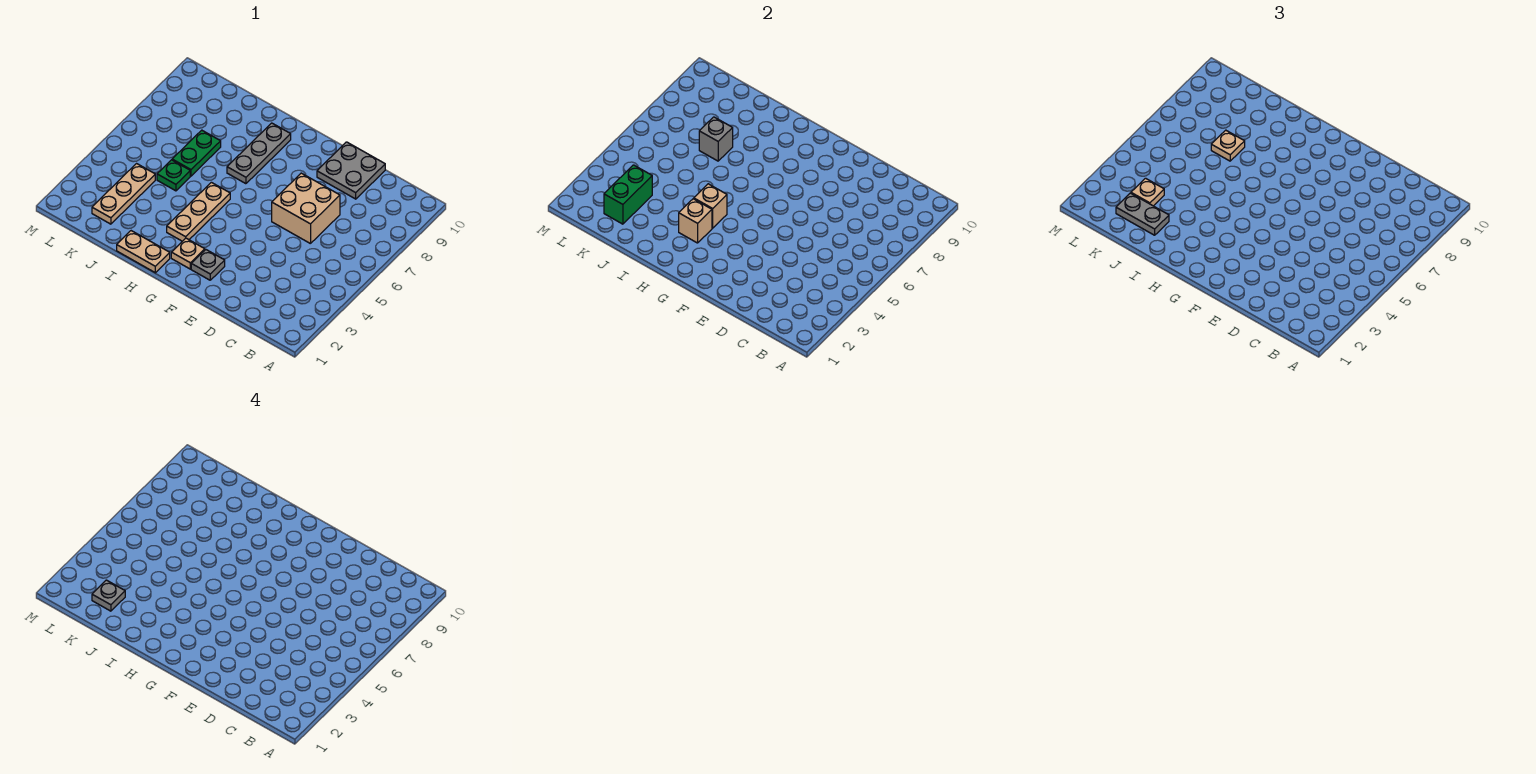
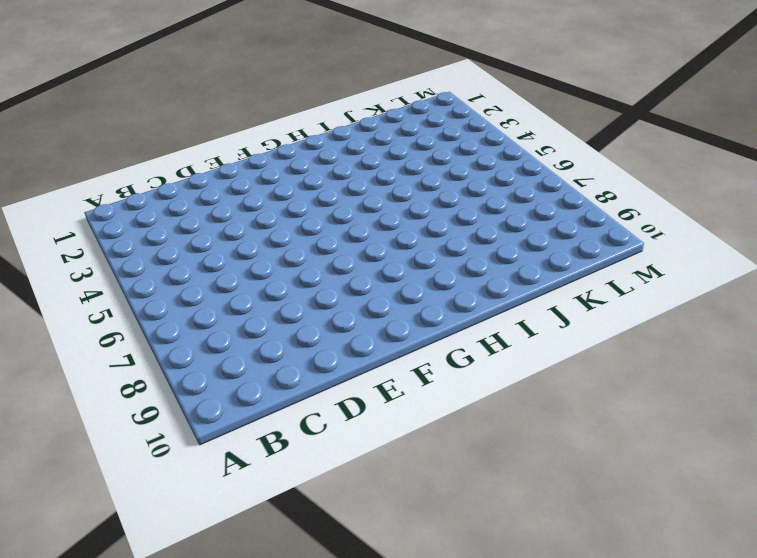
none -> tan 2x2 brick [272,173,340,244]
none -> grey 2x2 plate [317,142,385,199]
none -> grey 1x1 plate [191,250,225,280]

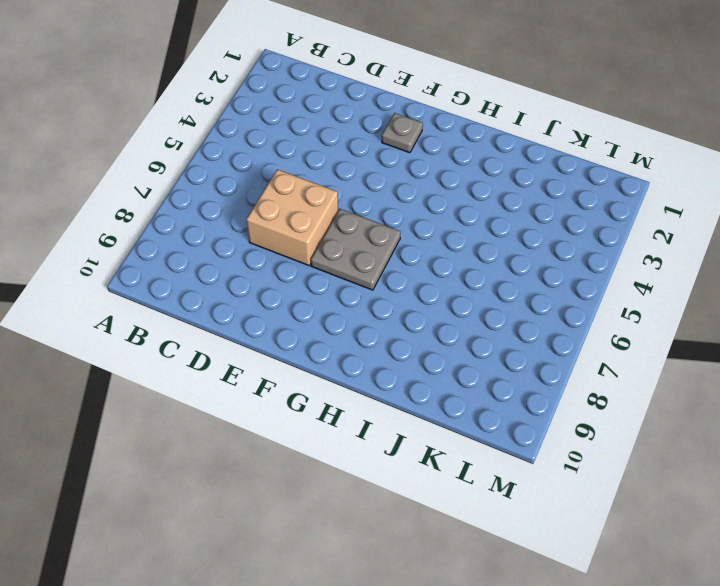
grey 2x2 plate [311,209,401,290] -> grey 2x2 plate moved to [317,142,385,199]
none -> tan 1x1 plate [171,238,205,269]
none -> tan 1x2 plate [117,231,170,273]
none -> tan 1x3 plate [167,182,230,241]

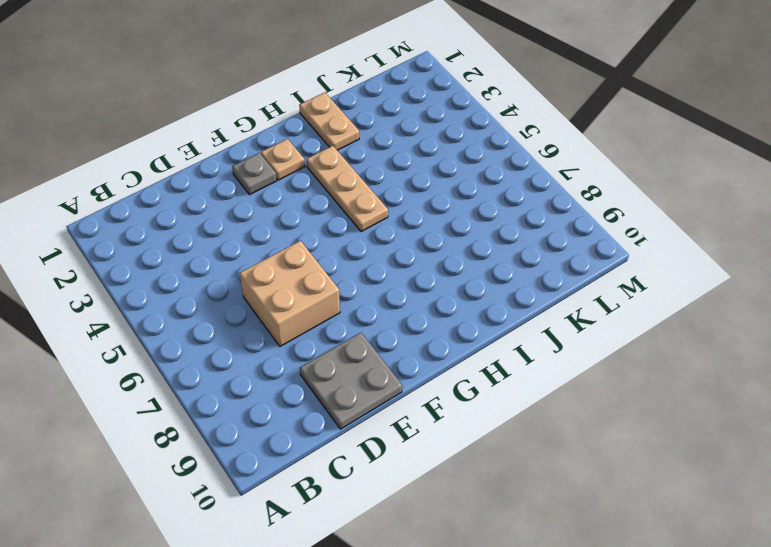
tan 1x2 plate [299,92,359,150] -> tan 1x2 plate turned to [117,231,170,273]
none -> grey 1x3 plate [227,123,291,184]
none -> green 1x1 plate [157,160,190,191]
none -> green 1x2 plate [172,130,221,176]

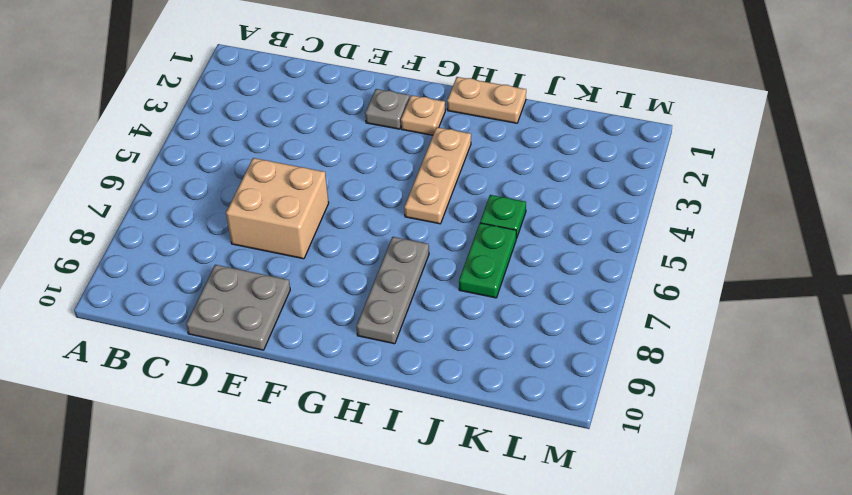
none -> tan 1x3 plate [92,164,155,224]
none -> tan 1x1 brick [679,199,712,243]
none -> tan 1x1 brick [694,184,727,228]

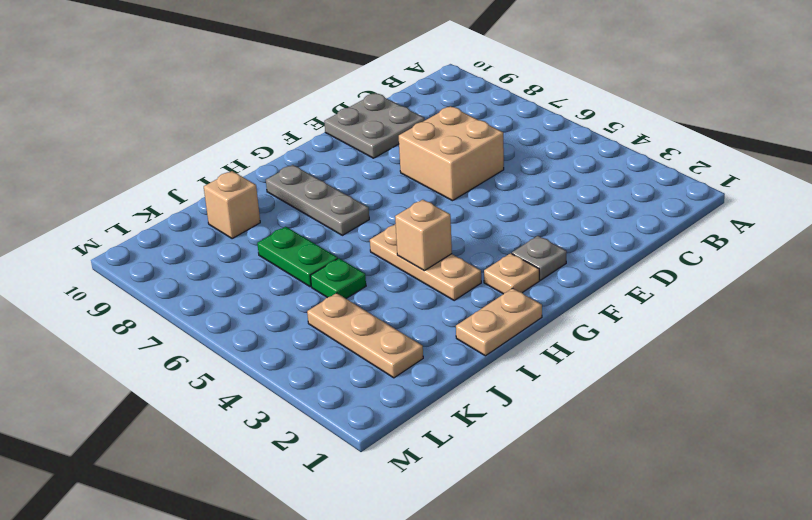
tan 1x1 brick [204,171,260,239] -> tan 1x1 brick moved to [679,199,712,243]
none -> grey 1x1 brick [699,117,733,161]
none -> green 1x2 brick [604,165,652,224]
none -> grey 1x2 plate [1116,193,1169,235]

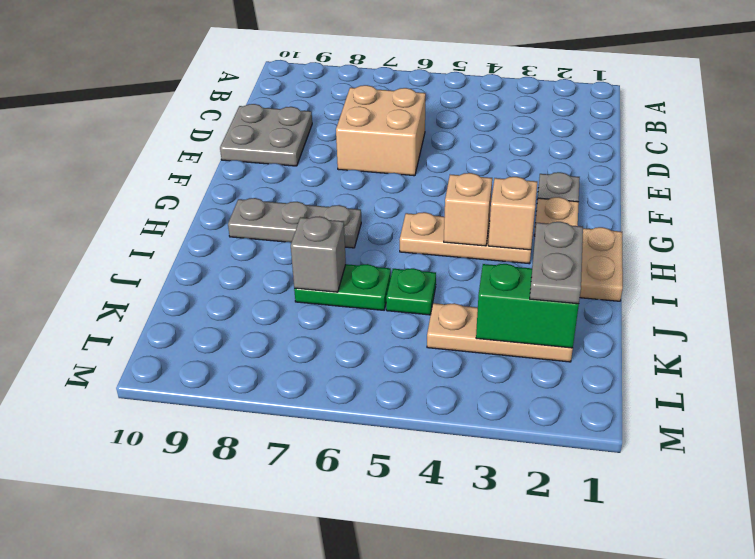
none -> tan 1x1 plate [1211,130,1245,161]
none -> tan 1x1 plate [1131,178,1164,206]
none -> grey 1x1 plate [92,580,125,611]

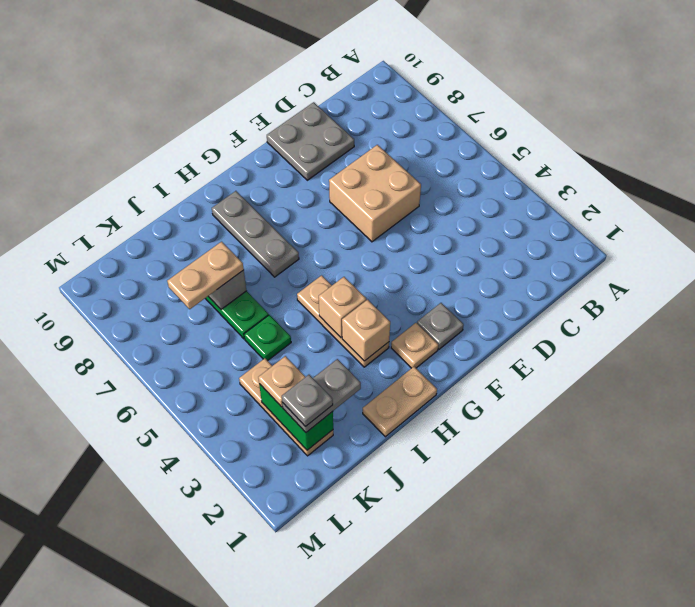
tan 1x2 plate [167,242,244,309] -> tan 1x1 plate [1211,130,1245,161]

